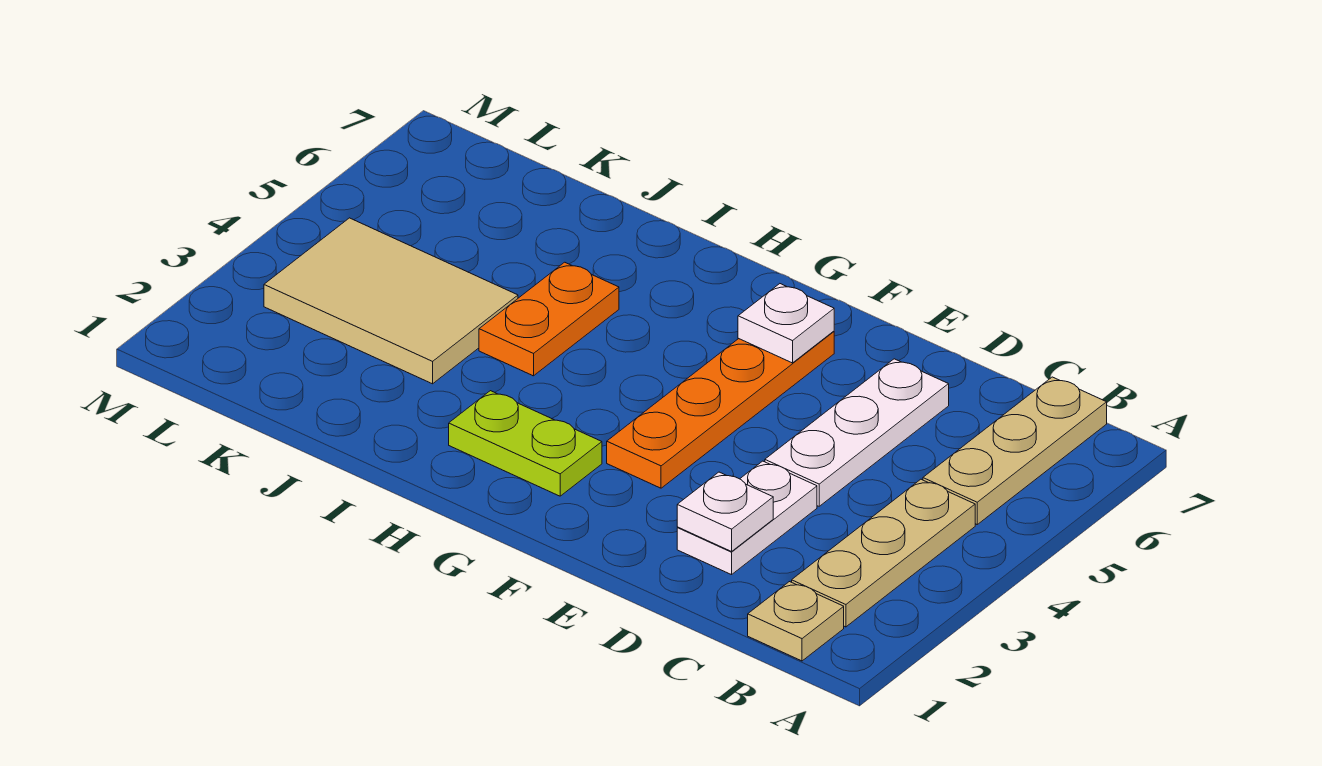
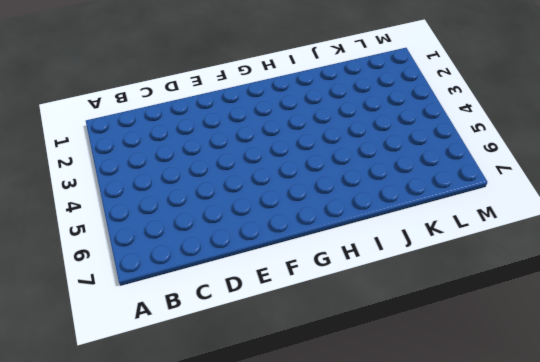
none -> tan 1x1 plate [748,582,844,661]
none -> tan 1x3 plate [792,479,975,627]

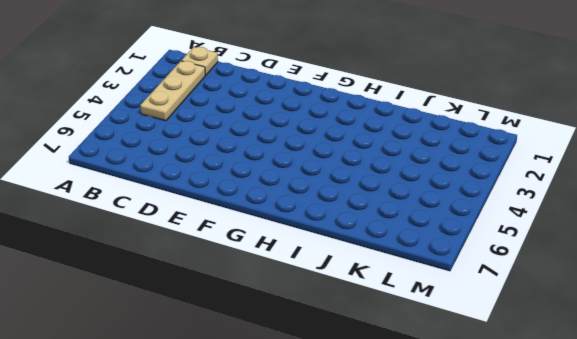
none -> tan 1x3 plate [923,377,1107,524]
none -> white 1x2 plate [677,461,817,575]

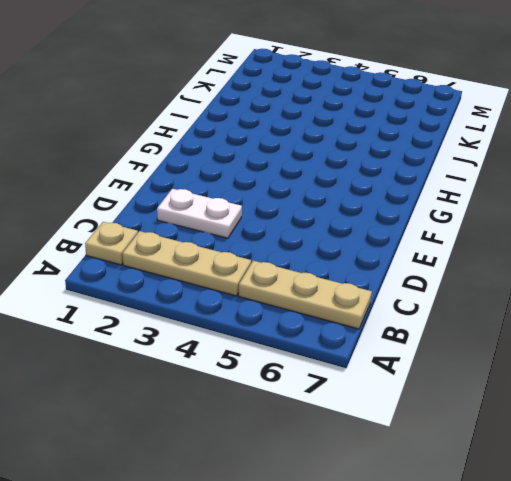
none -> white 1x3 plate [765,359,949,506]
none -> orange 1x4 plate [607,331,834,488]

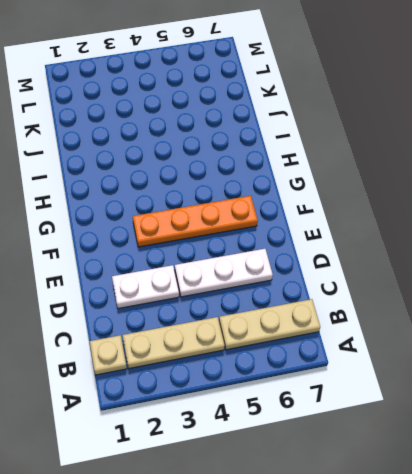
none -> lime 1x2 plate [449,391,602,496]
none -> orange 1x2 plate [479,262,619,376]

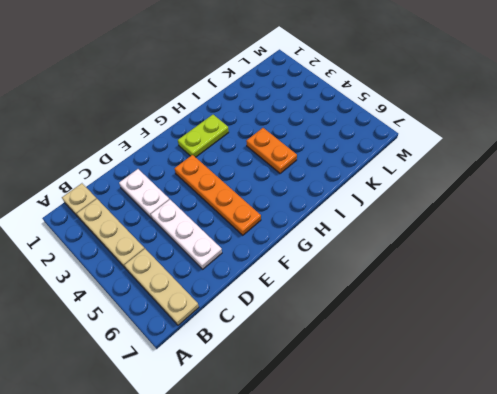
none -> tan 2x3 tile [264,218,518,384]
none -> white 1x1 plate [677,472,773,552]

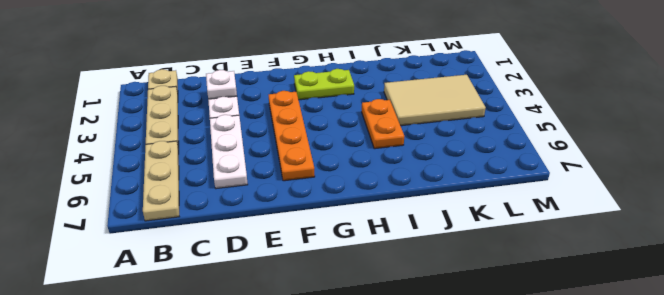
none -> white 1x1 plate [738,284,834,363]

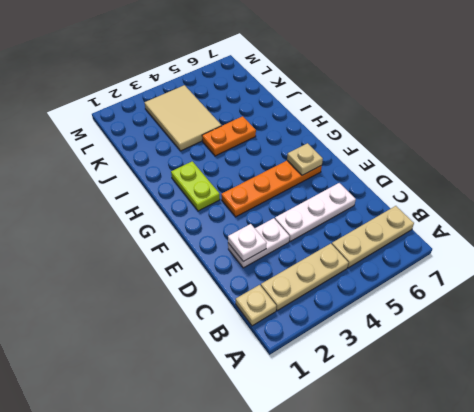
tan 1x1 plate [287,143,323,175] -> white 1x1 plate [738,284,834,363]

